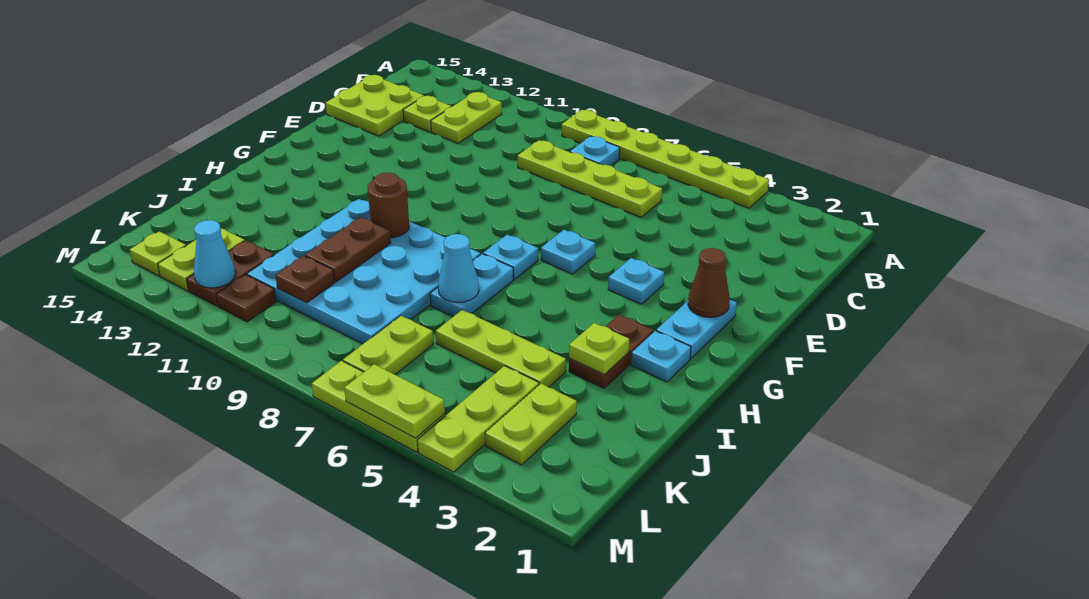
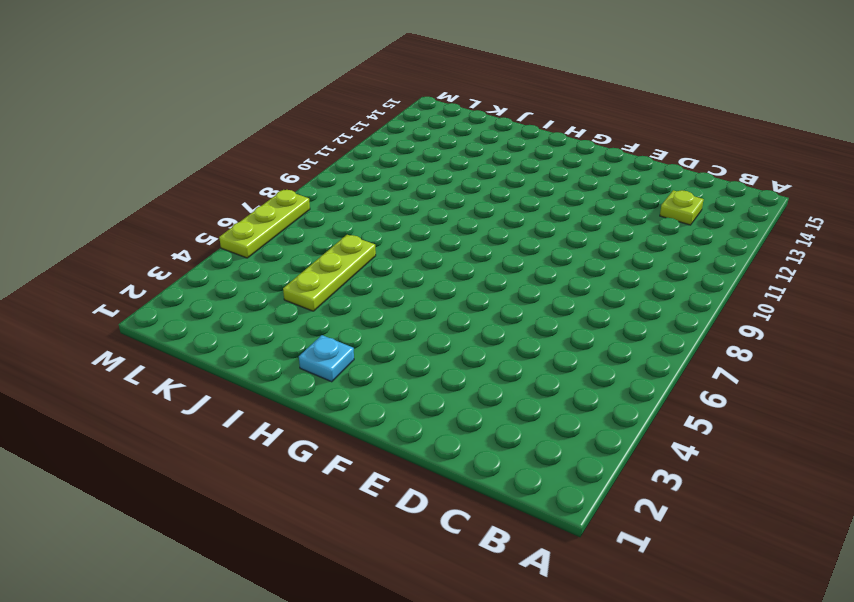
none -> lime 1x6 plate [562,110,769,208]
none -> cyan 1x1 plate [570,136,620,166]
none -> lime 1x2 plate [431,92,502,143]
none -> lime 1x4 plate [518,140,662,217]

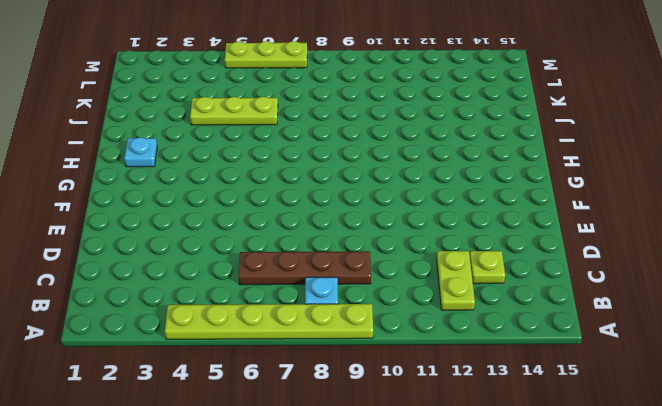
brown 1x4 plate [238,251,371,285] -> lime 1x4 plate [518,140,662,217]
none -> lime 2x2 plate [326,75,424,136]
none -> cyan 1x2 plate [656,300,737,359]
none -> cyan 1x1 plate [608,258,664,304]
none -> cyan 1x1 plate [541,230,595,274]

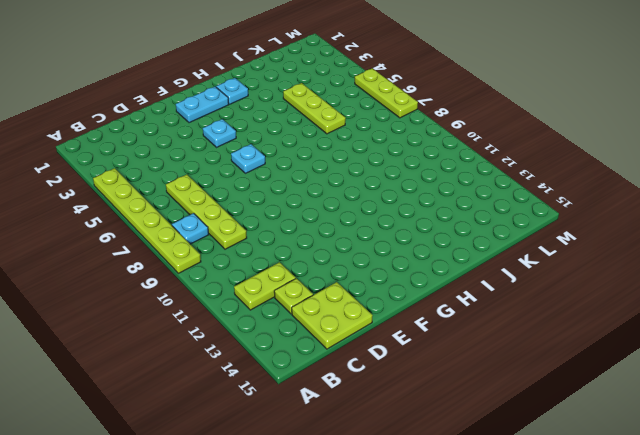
none -> cyan 1x1 plate [483,235,538,279]
none -> brown 1x2 plate [569,315,653,388]
none -> cyan 1x2 plate [430,254,513,317]
none -> cyan 4x4 plate [247,199,481,344]

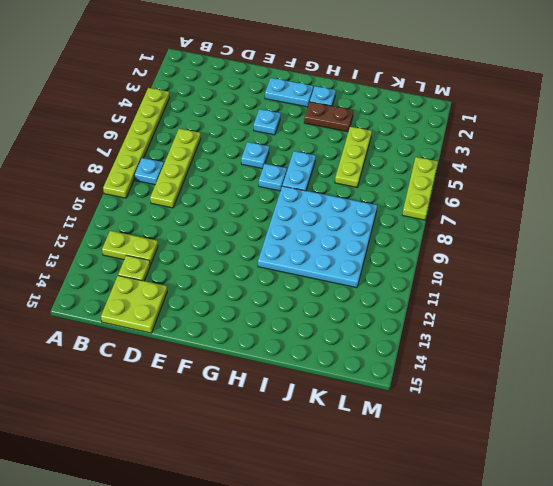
cyan 1x2 plate [282,151,316,191] -> cyan 1x2 plate turned to [430,254,513,317]
none -> lime 1x2 plate [485,384,577,465]
none -> lime 1x3 plate [417,366,539,472]
none -> lime 1x2 plate [343,316,433,374]
none -> brown 1x2 plate [187,241,274,306]

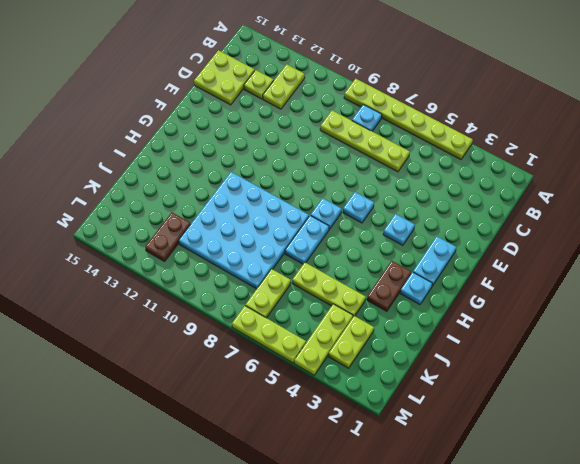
none -> lime 1x2 plate [158,228,245,291]
none -> brown 1x1 plate [216,275,276,322]
none -> lime 1x1 plate [130,231,186,276]
none -> brown 1x1 cone [688,248,730,317]

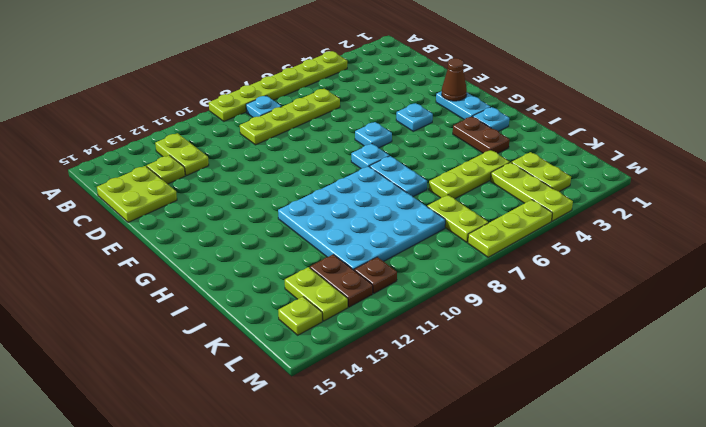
none -> brown 1x1 round brick [368,173,409,238]
none -> lime 1x1 plate [569,323,629,374]
none -> cyan 1x1 cone [438,234,479,302]
none -> brown 1x2 plate [305,217,391,282]

